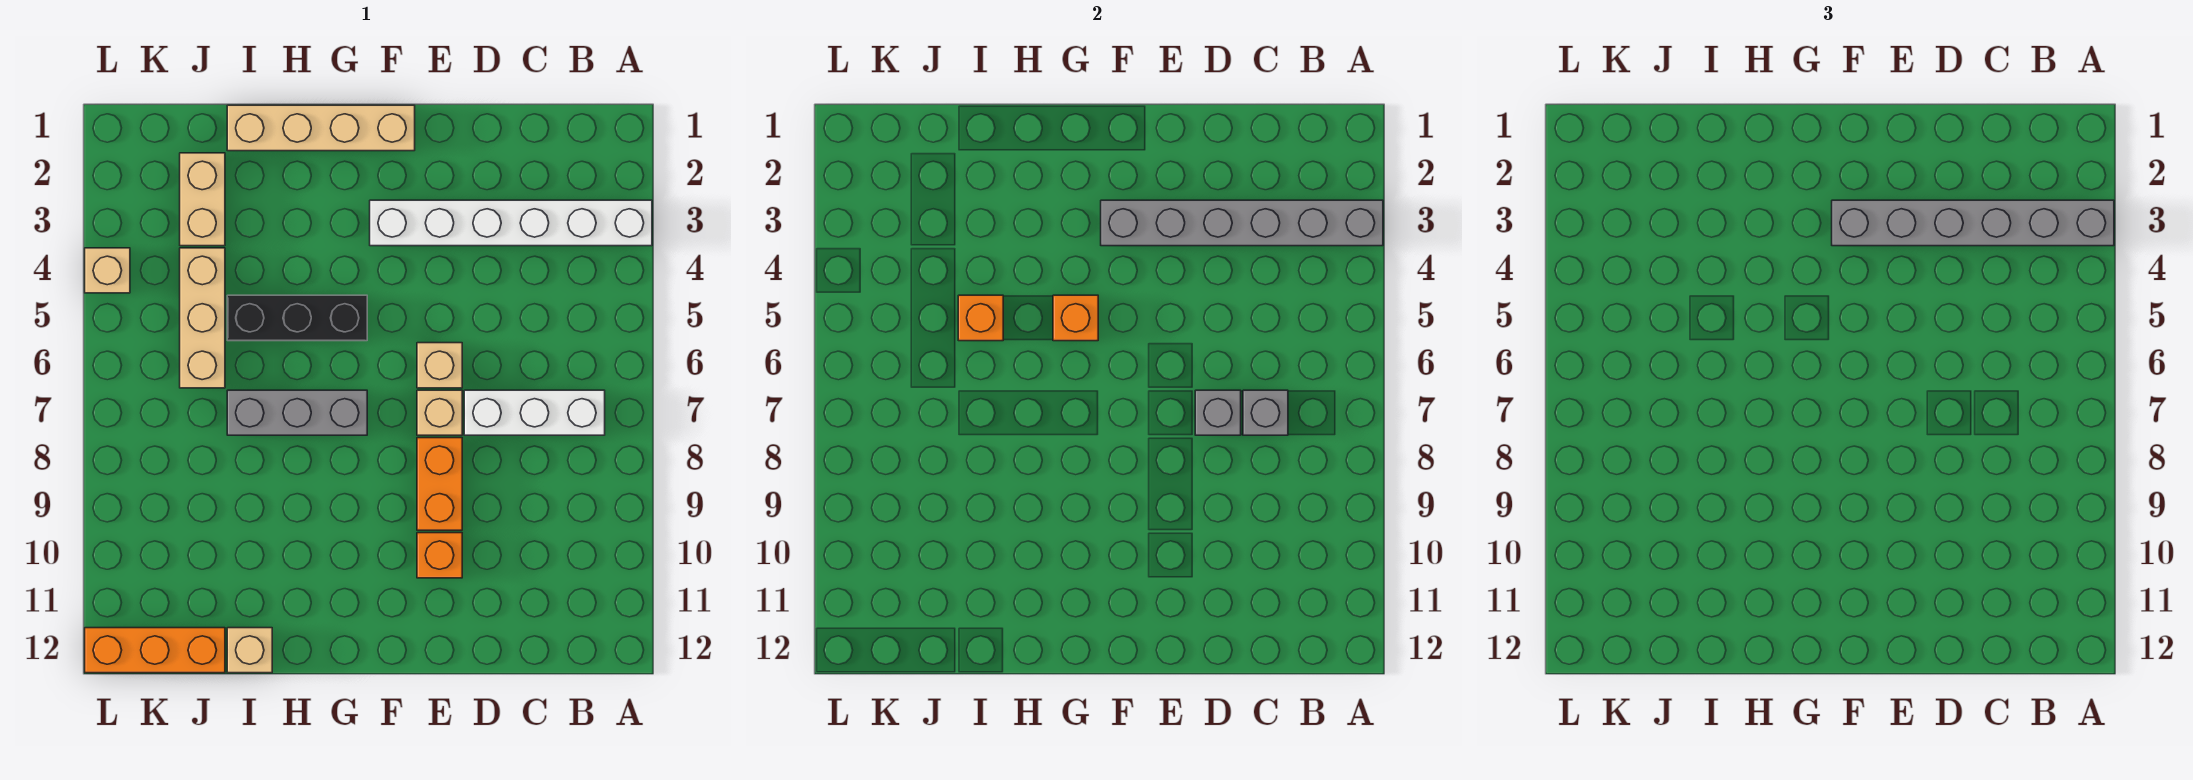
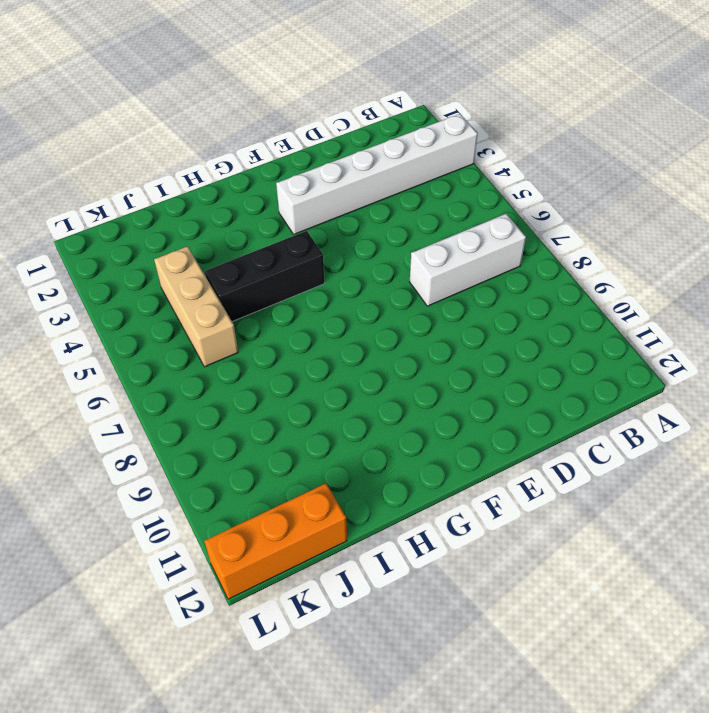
none -> tan 1x1 brick [417,343,462,388]
none -> tan 1x1 brick [417,390,462,435]
none -> orange 1x2 brick [417,438,462,530]

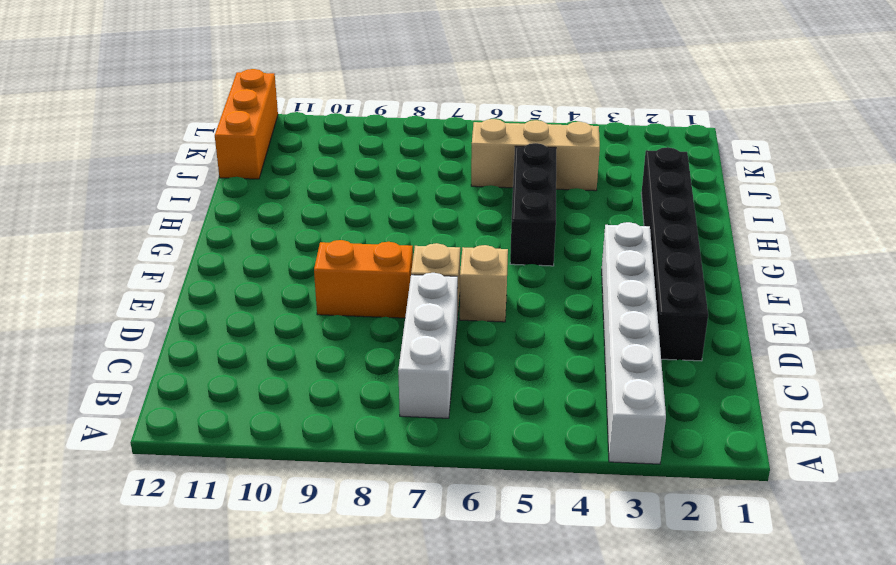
black 1x6 brick [641,147,708,361] -> none
none -> orange 1x1 brick [417,533,462,578]
none -> tan 1x4 brick [227,105,415,151]
none -> grey 1x3 brick [227,390,367,435]

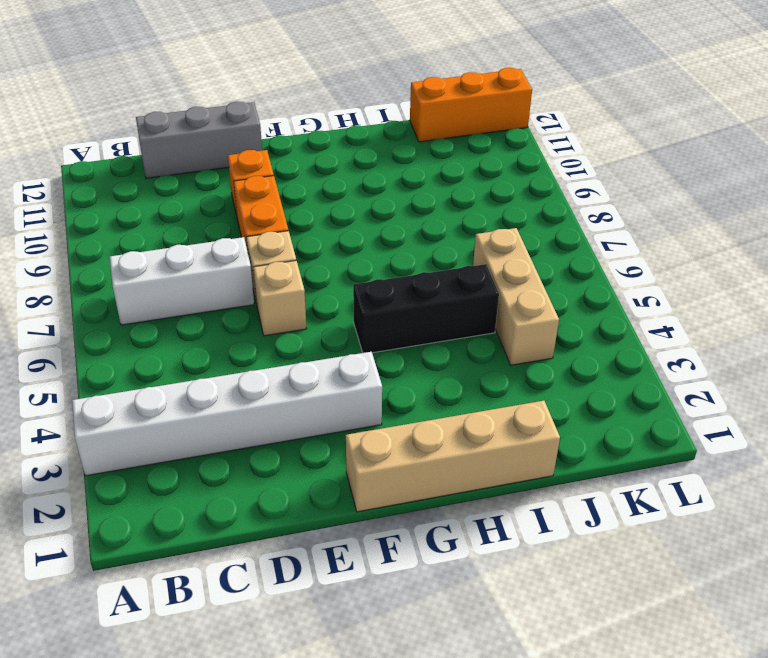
grey 1x3 brick [136,101,262,178] -> grey 1x3 brick moved to [227,390,367,435]
none -> tan 1x1 brick [227,628,272,673]
none -> tan 1x2 brick [180,153,225,246]
none -> tan 1x1 brick [85,248,130,293]

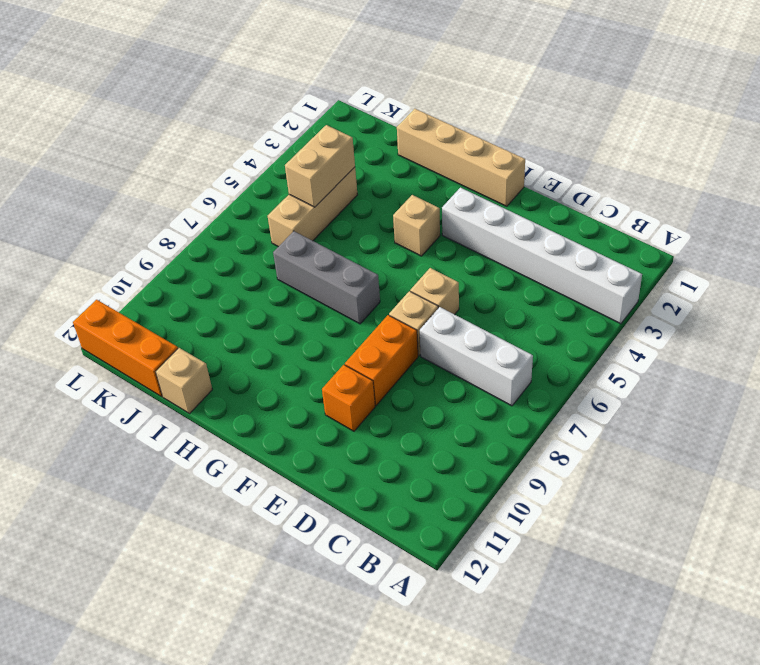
tan 1x1 brick [393,195,440,256] -> tan 1x1 brick moved to [85,248,130,293]
tan 1x2 brick [285,125,355,207] -> tan 1x2 brick moved to [180,153,225,246]
none -> black 1x3 brick [227,295,367,341]
none -> grey 1x6 brick [1101,200,1383,246]
none -> grey 1x1 brick [1243,390,1288,435]

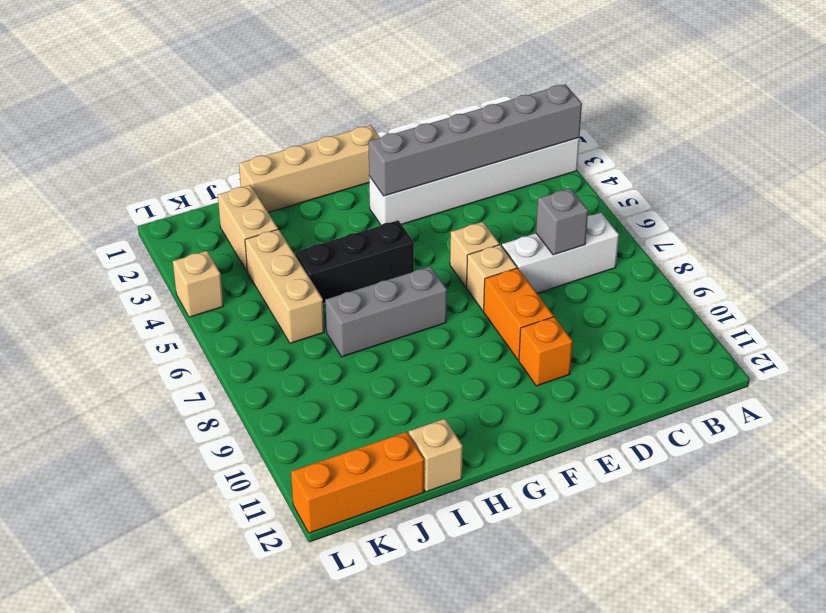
none -> grey 1x1 brick [1195,390,1241,435]
none -> orange 1x1 brick [1053,295,1098,341]
none -> orange 1x1 brick [958,295,1003,341]

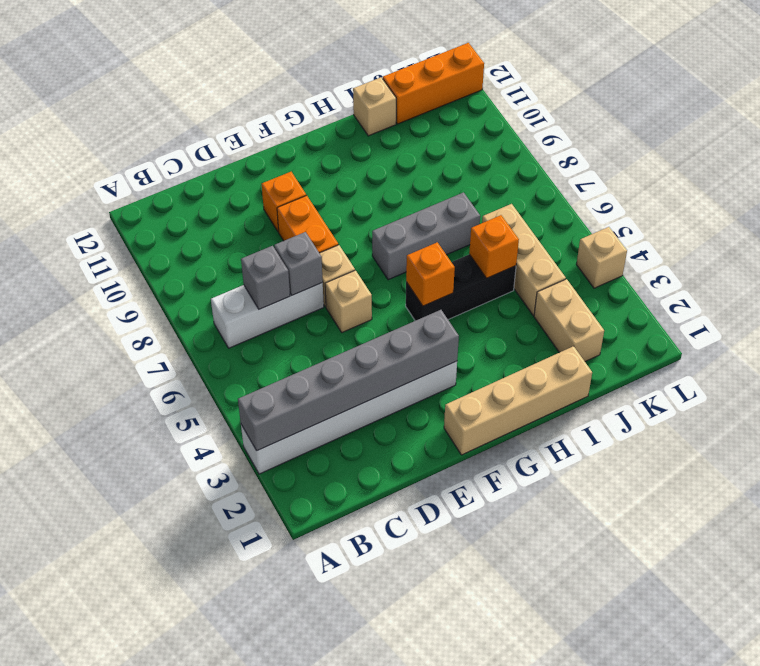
none -> grey 1x6 brick [1832,200,2114,246]

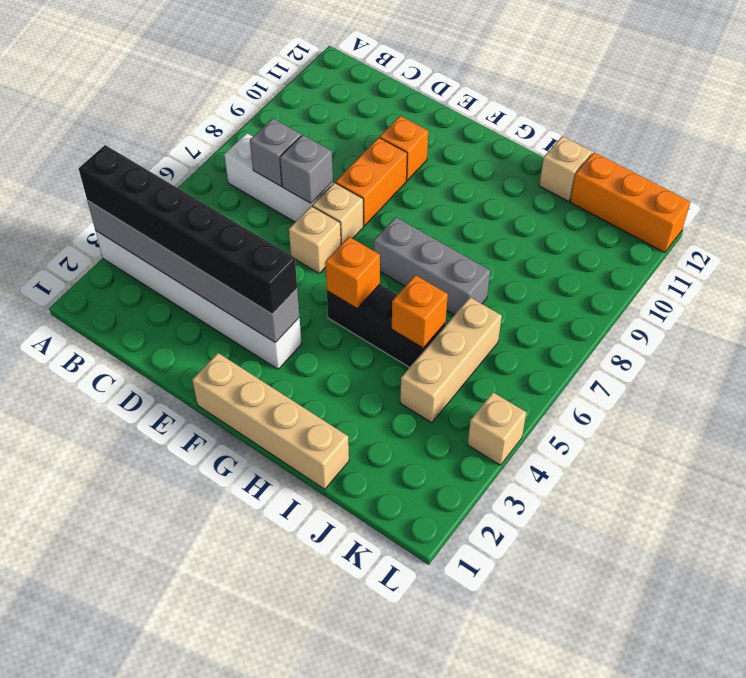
black 1x6 brick [79,145,297,314] -> grey 1x6 brick [1832,200,2114,246]
none -> tan 1x2 brick [180,153,225,246]

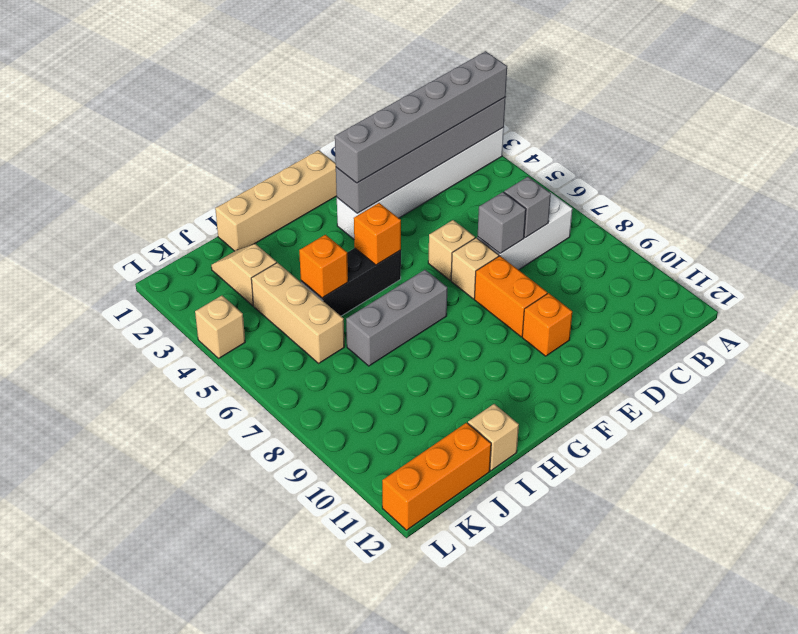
tan 1x2 slope [211,244,277,306] -> tan 1x2 brick [180,153,225,246]

